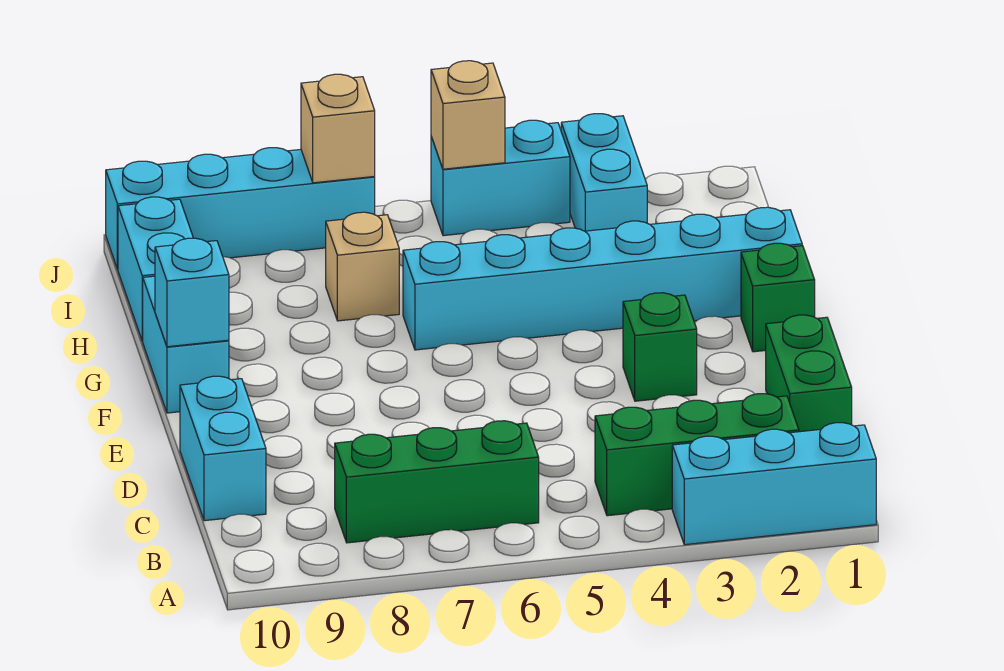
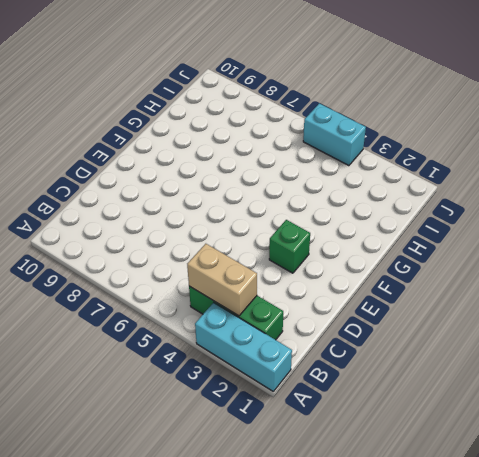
tan 1x2 brick [187,244,257,316] -> none
none -> green 1x3 brick [335,421,539,543]
none -> green 1x2 brick [766,315,852,432]
none -> cyan 1x2 brick [180,376,266,521]

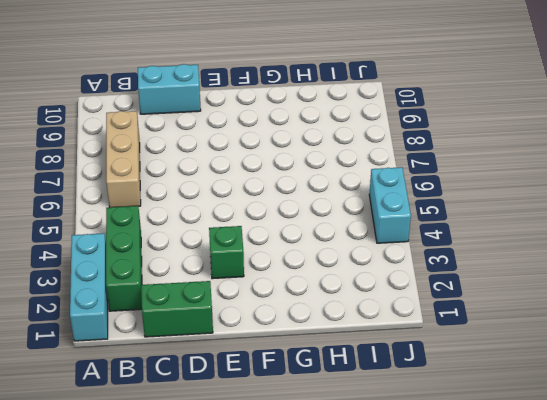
tan 1x3 brick [106,111,141,208] -> green 1x3 brick [335,421,539,543]
none -> green 1x1 brick [741,243,815,352]
none -> cyan 1x2 brick [143,276,229,413]
none -> cyan 1x6 brick [403,207,802,350]

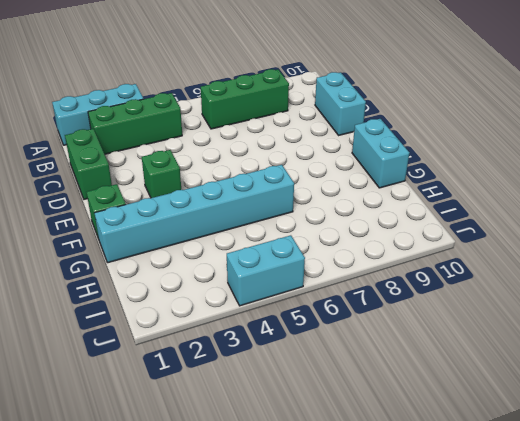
none -> tan 1x1 brick [326,212,399,321]
none -> cyan 1x2 brick [118,197,193,341]
none -> cyan 1x2 brick [561,114,647,231]

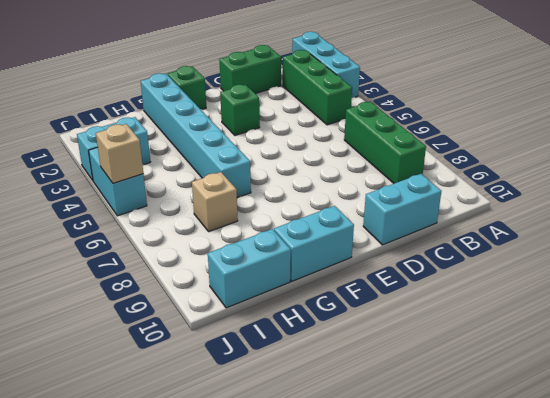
none -> cyan 1x4 brick [106,148,375,269]
none -> cyan 1x1 brick [155,238,229,347]
none -> tan 1x1 brick [301,74,375,183]

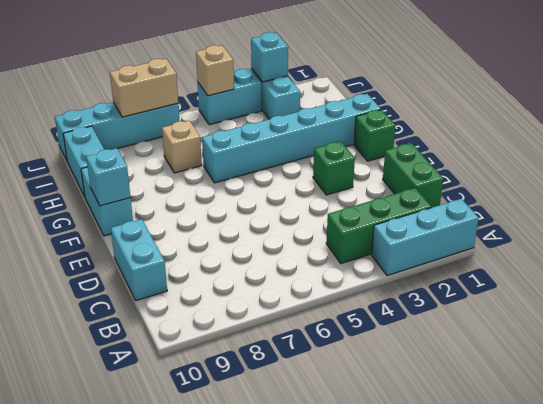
cyan 1x1 brick [251,32,288,82] -> none
tan 1x2 brick [110,59,178,117] -> tan 1x1 brick [301,74,375,183]
none -> green 1x3 brick [335,421,539,543]

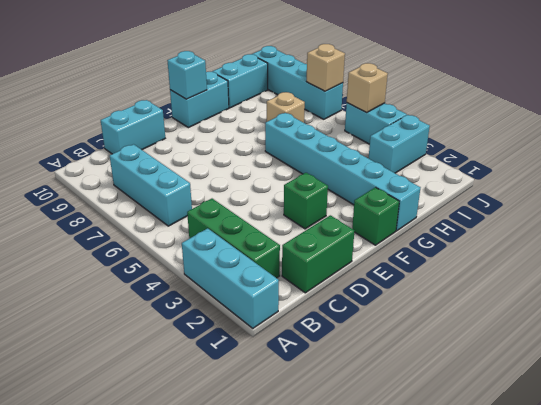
cyan 1x3 brick [110,144,192,226] -> green 1x3 brick [335,421,539,543]

